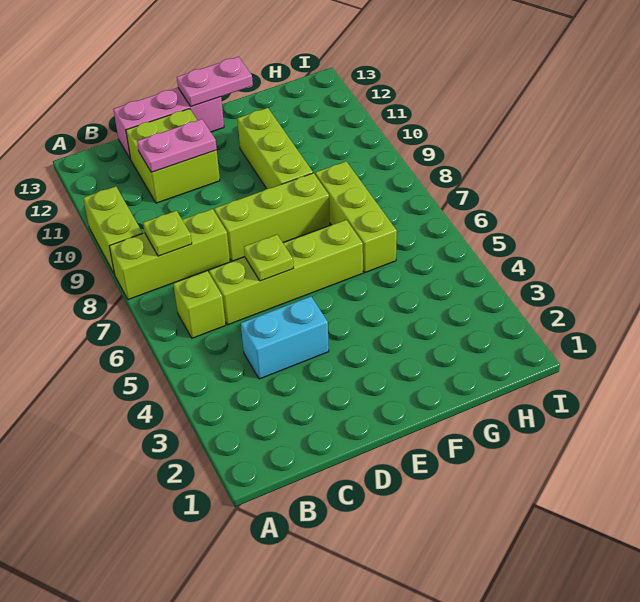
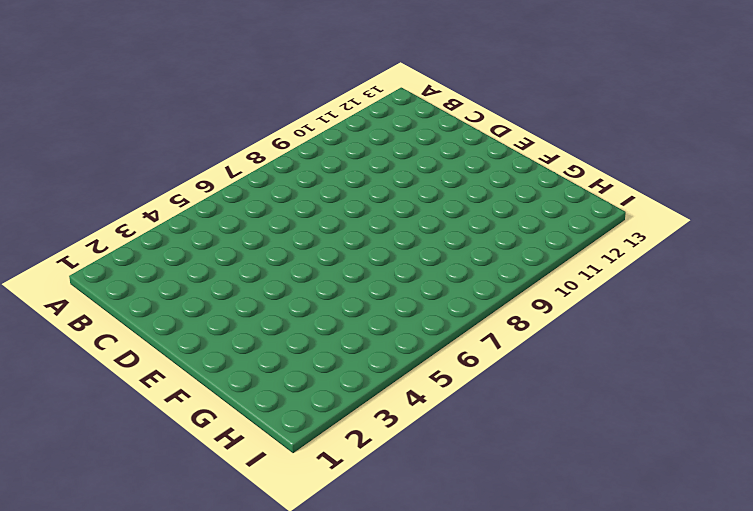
none -> lime 1x3 brick [109,209,230,300]
none -> lime 1x2 brick [83,186,143,274]
none -> lime 1x1 brick [173,271,226,338]

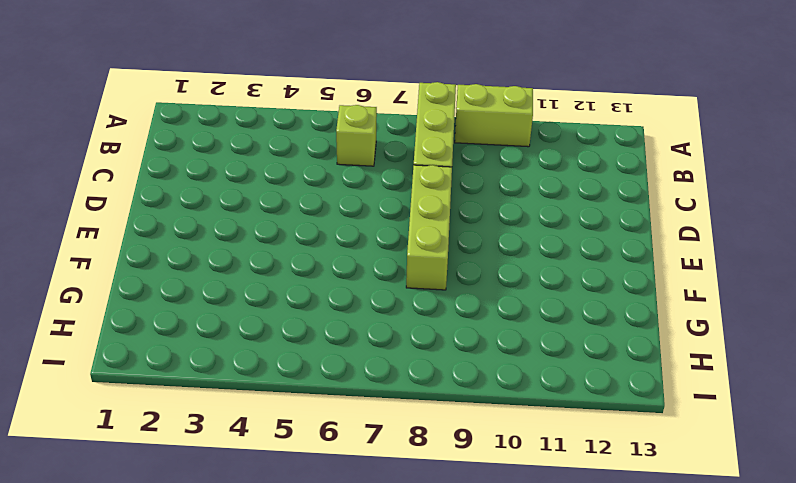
none -> cyan 1x2 brick [241,296,329,379]
none -> lime 1x4 brick [209,220,363,325]
none -> lime 2x2 brick [126,109,220,203]

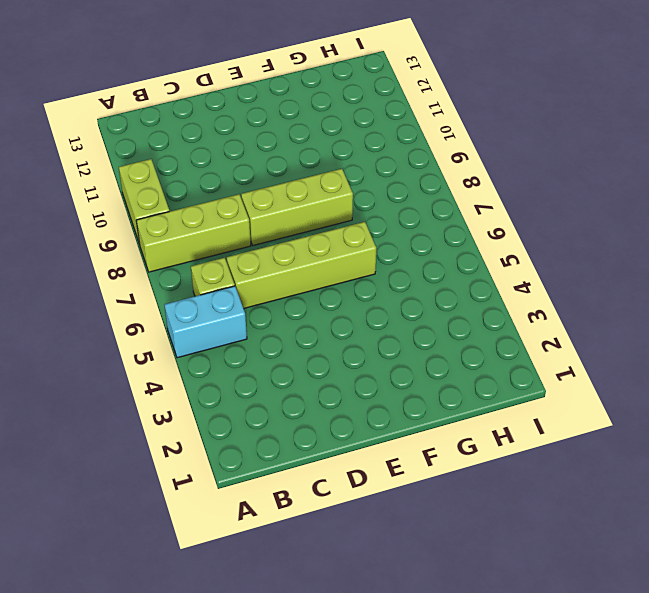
cyan 1x2 brick [165,286,247,358] -> cyan 1x2 brick moved to [241,296,329,379]
none -> lime 2x2 brick [126,109,220,203]
none -> pink 1x3 brick [113,88,224,159]
none -> lime 1x3 brick [237,108,313,189]

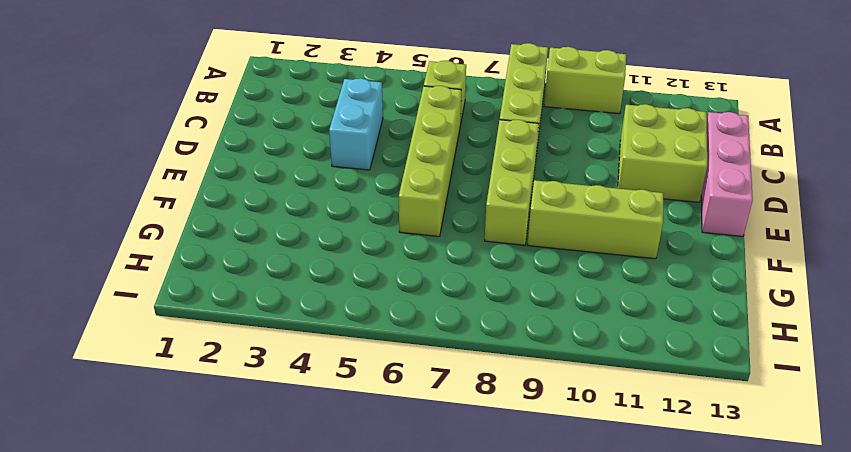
none -> lime 1x3 brick [315,161,397,273]
none -> lime 1x1 plate [143,211,192,256]
none -> pink 1x2 plate [137,119,217,172]

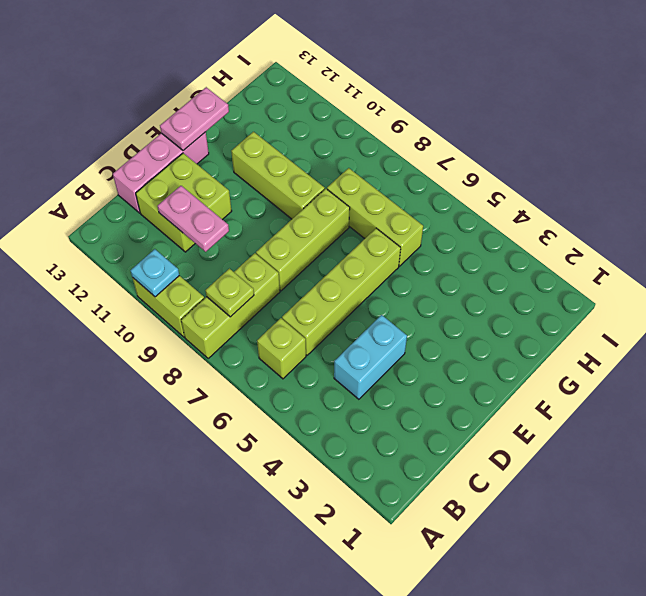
cyan 1x1 plate [131,249,179,297] -> none
pink 1x2 plate [158,186,229,252] -> pink 1x2 plate turned to [137,119,217,172]
none -> lime 1x1 plate [244,235,294,281]

